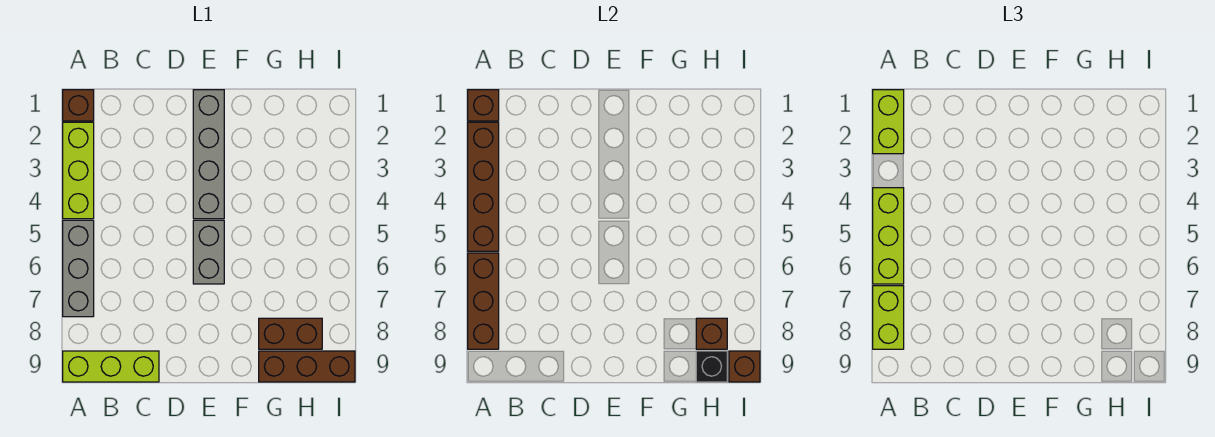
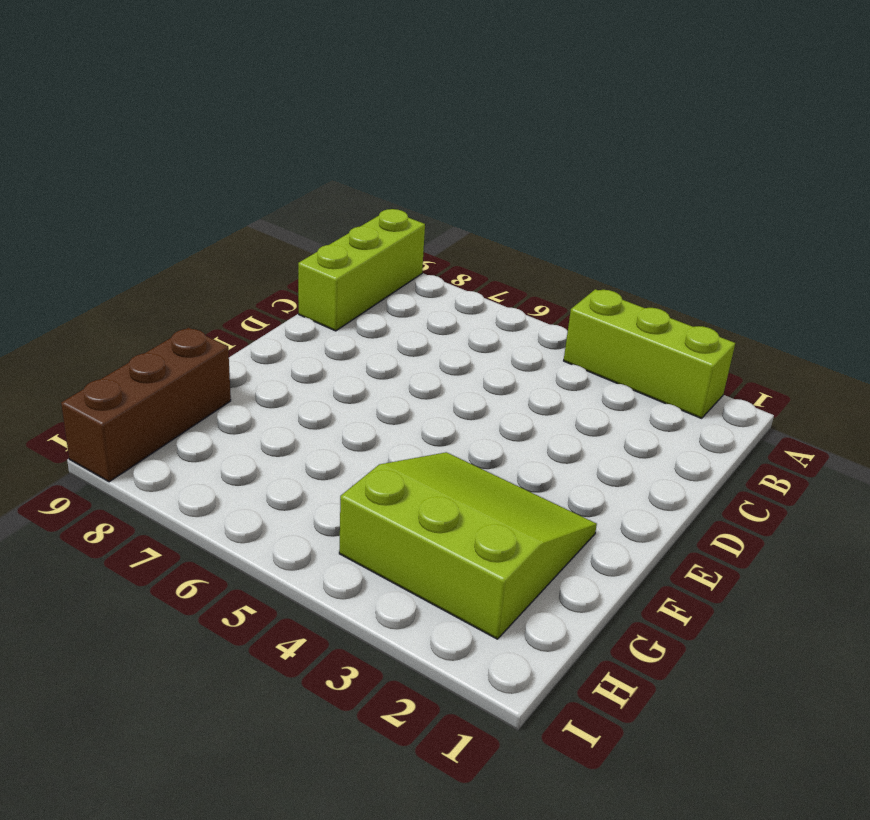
lime 3x3 slope [339,452,597,639] -> none
none -> brown 1x1 brick [63,90,94,121]
none -> grey 1x3 brick [63,220,94,317]
none -> grey 1x4 brick [193,90,224,219]

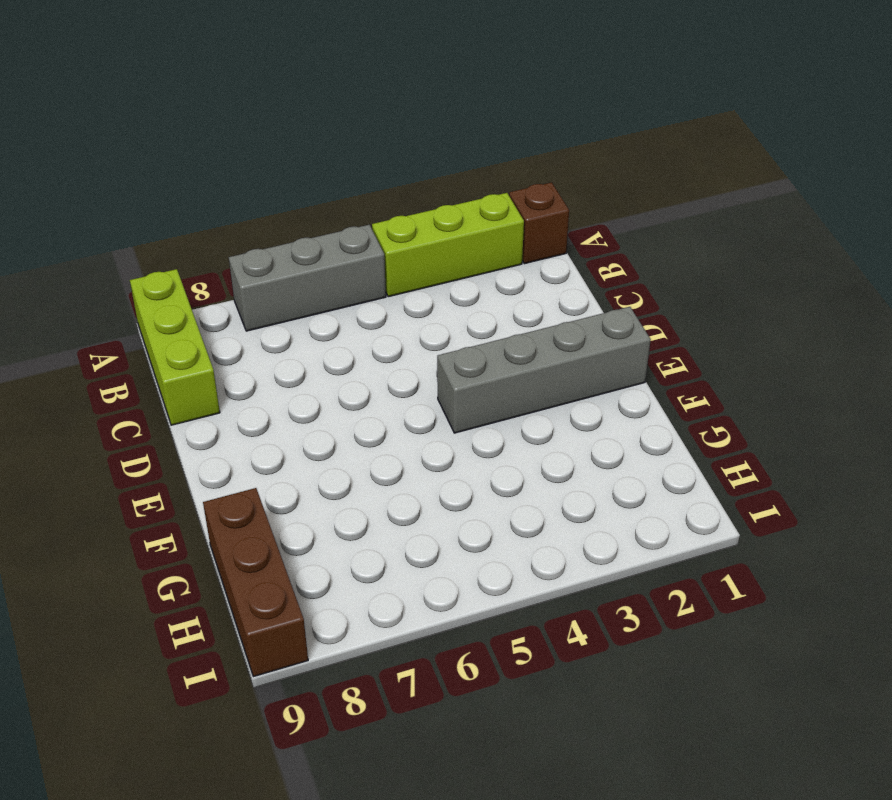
none -> grey 1x2 brick [193,220,224,284]
none -> brown 1x2 brick [259,318,322,349]
none -> brown 1x1 brick [468,90,499,121]

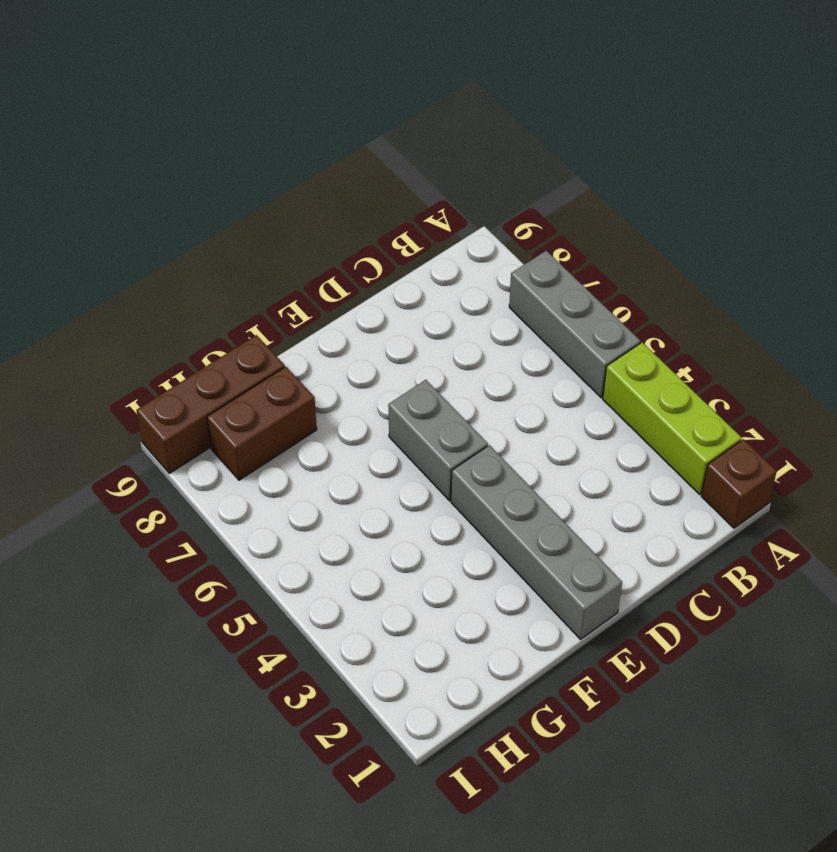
none -> lime 1x3 brick [63,351,159,382]
none -> brown 1x1 brick [468,90,499,121]
none -> brown 1x4 brick [468,122,499,251]

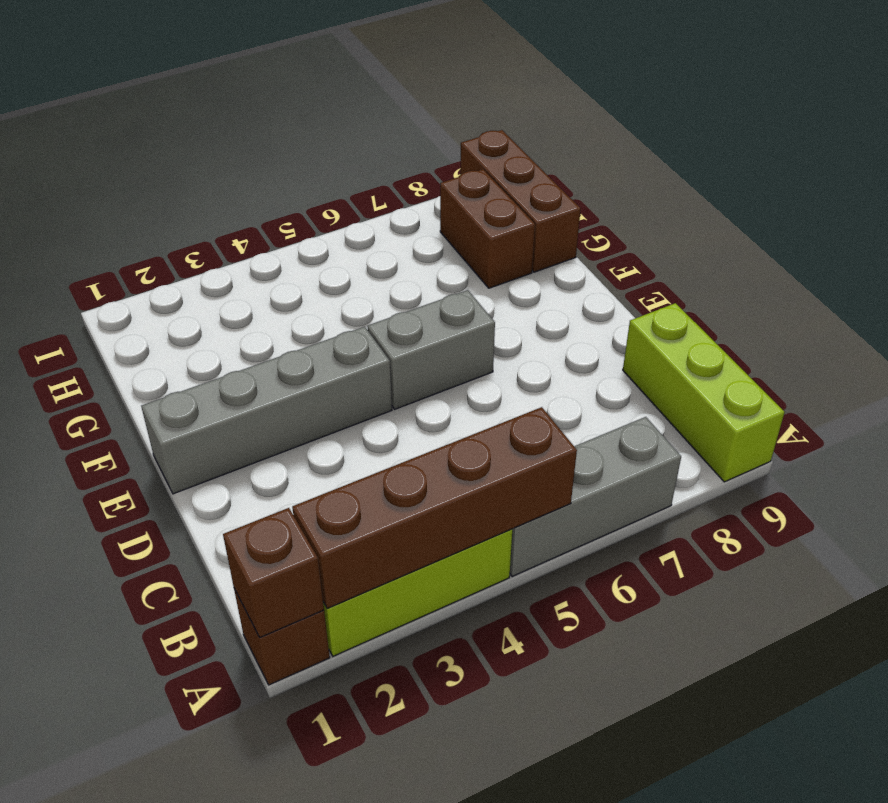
none -> brown 1x3 brick [468,253,499,349]
none -> brown 1x1 brick [696,318,727,349]
none -> black 1x1 brick [696,351,727,382]

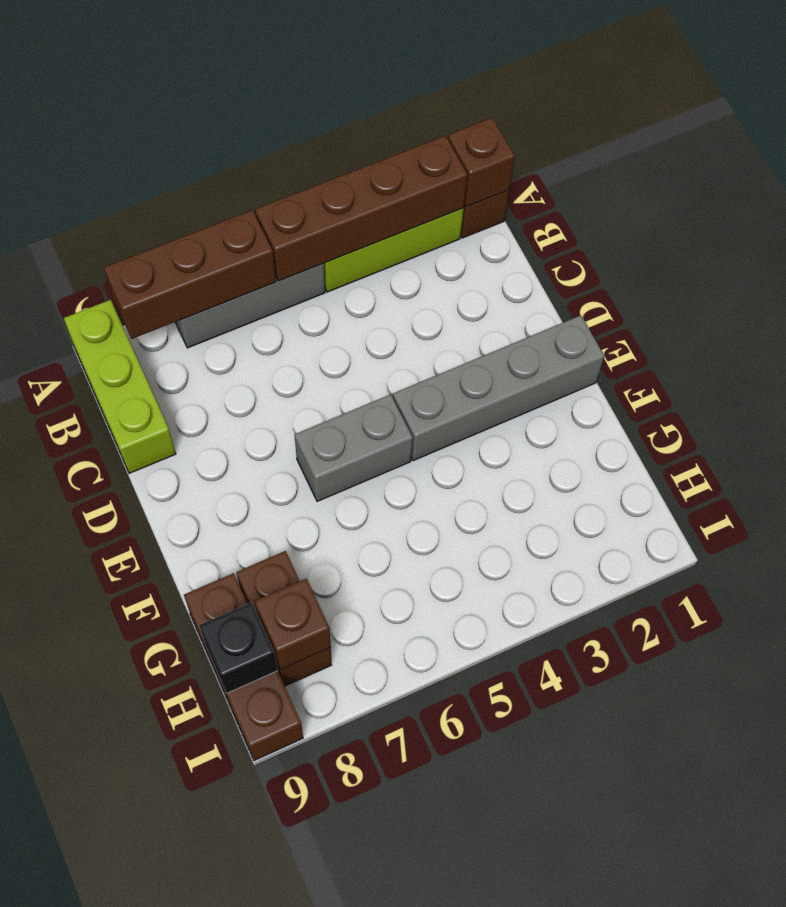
none -> brown 1x1 brick [729,351,760,382]
none -> lime 1x2 brick [873,90,904,154]
none -> lime 1x3 brick [873,188,904,284]

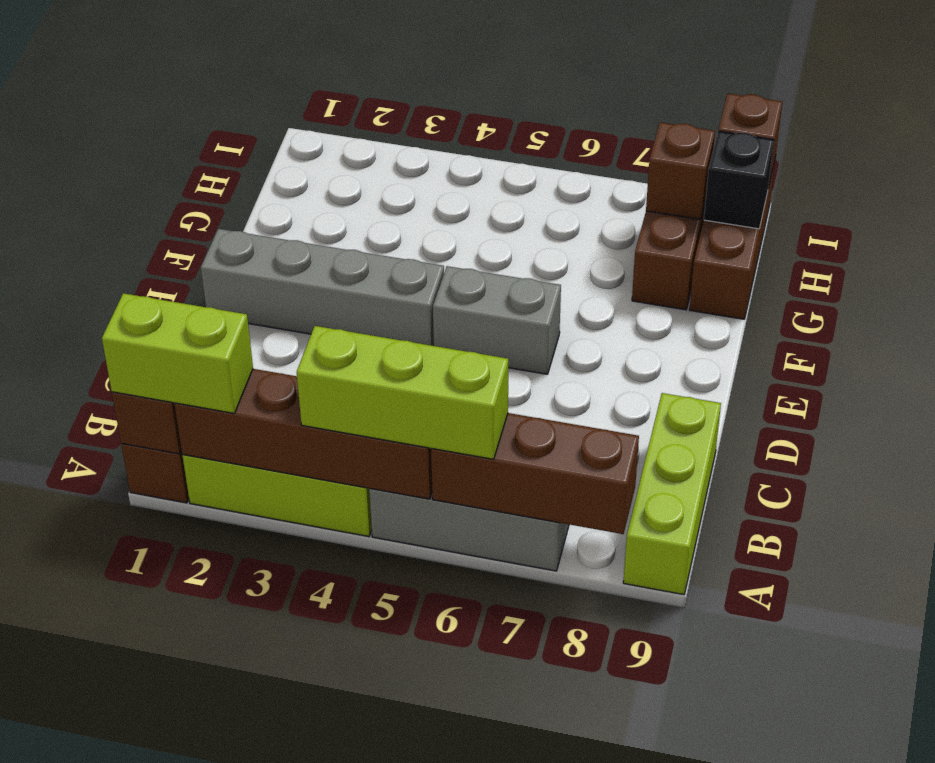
none -> lime 1x2 brick [873,286,904,349]

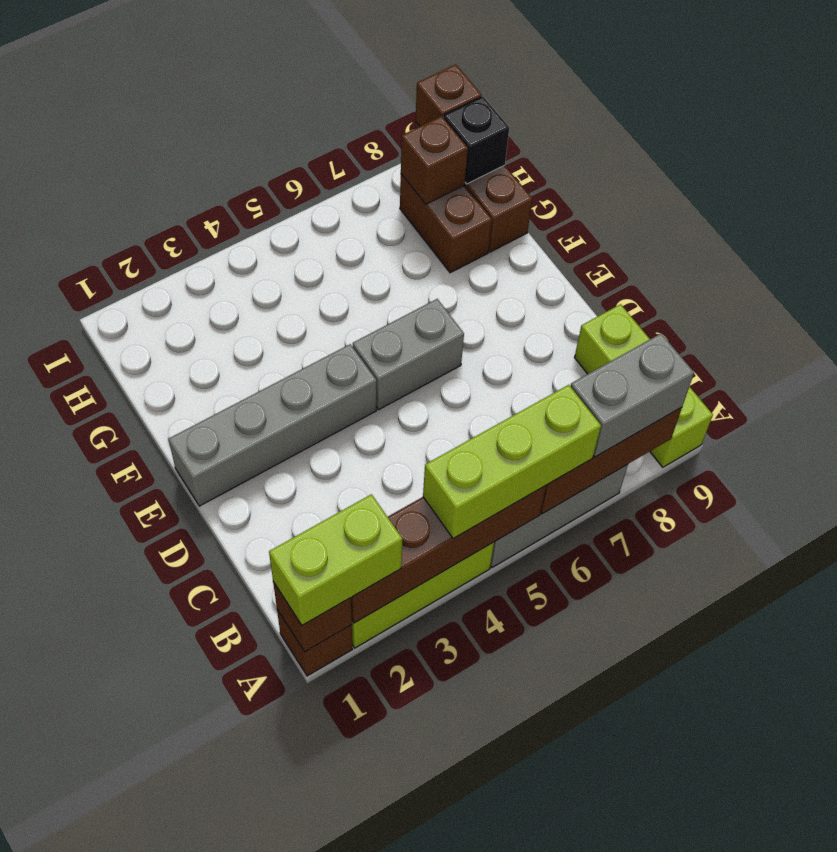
grey 1x2 brick [570,334,694,457] -> lime 1x2 brick [873,286,904,349]

